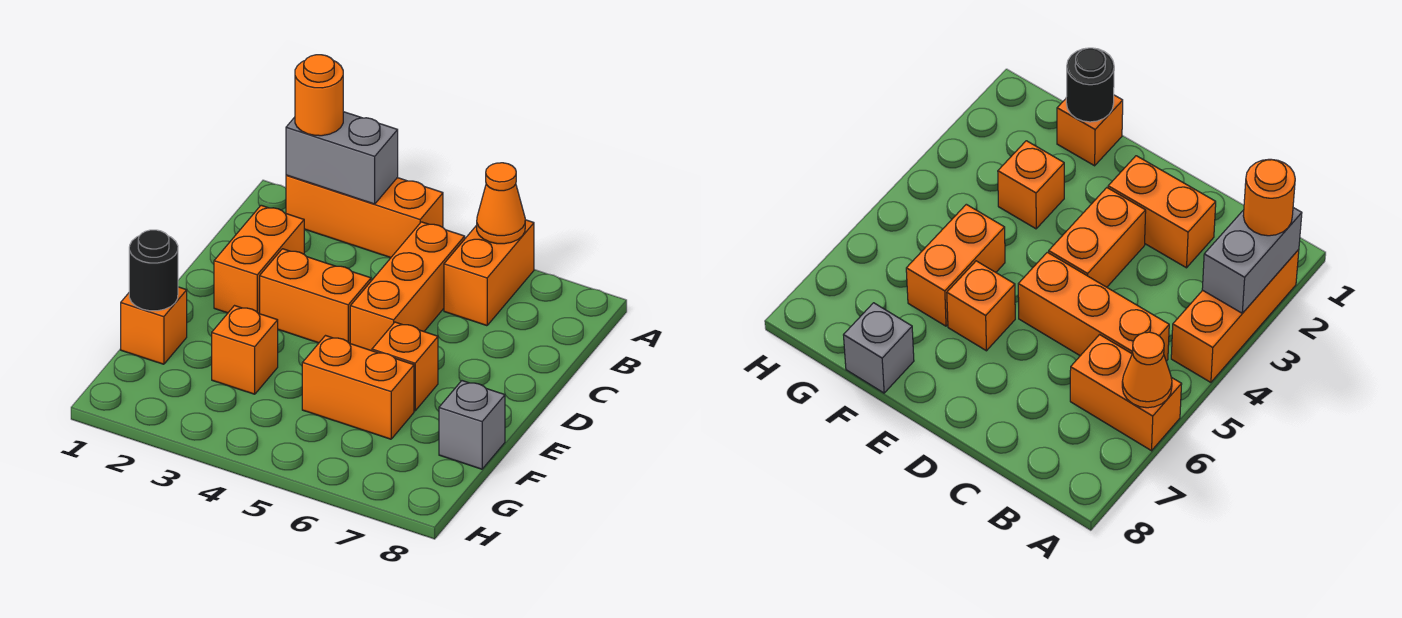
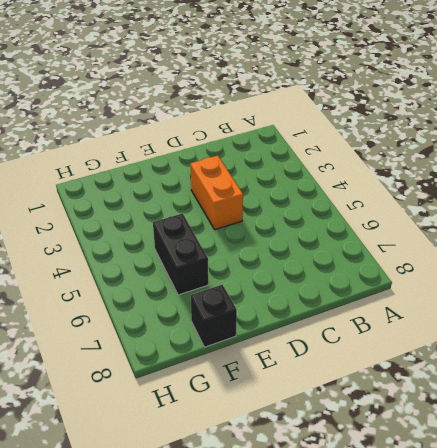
black 1x2 brick [153,213,208,295] -> orange 1x2 brick [302,336,414,439]
black 1x1 brick [190,285,237,347] -> grey 1x1 brick [439,381,505,469]
none -> orange 1x3 brick [286,175,443,258]
none -> orange 1x2 brick [444,220,534,326]
none -> orange 1x3 brick [350,222,465,351]

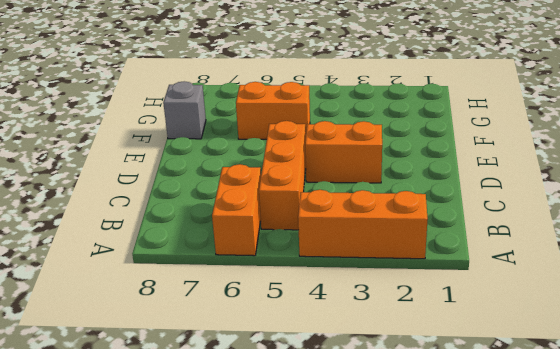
none -> orange 1x2 brick [214,205,304,314]
none -> orange 1x1 brick [372,322,438,411]
none -> orange 1x1 brick [121,287,187,364]

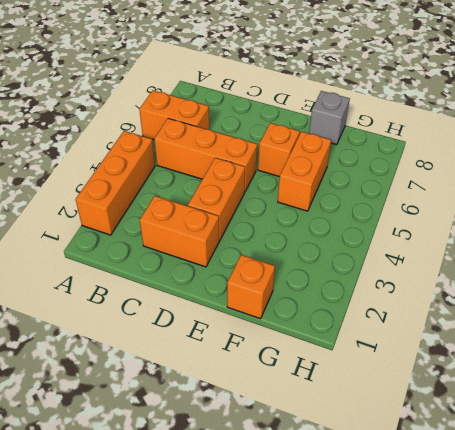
none -> orange 1x1 brick [212,306,278,394]
none -> grey 1x2 brick [286,112,398,204]
none -> orange 1x1 cone [477,163,525,244]

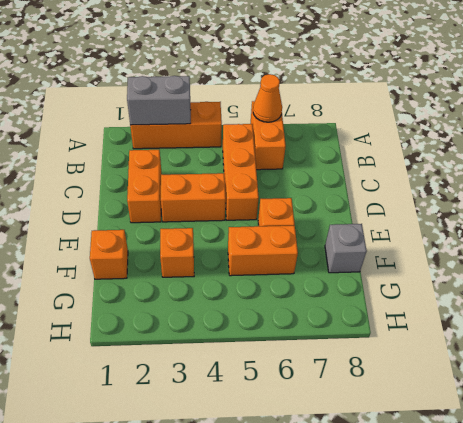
none -> black 1x1 round brick [129,230,178,311]
none -> orange 1x1 round brick [295,55,343,136]

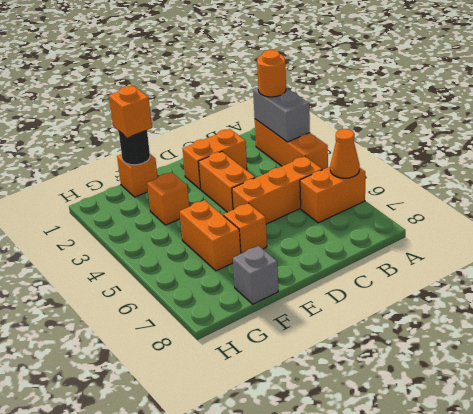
orange 1x1 brick [109,86,152,138] -> none

